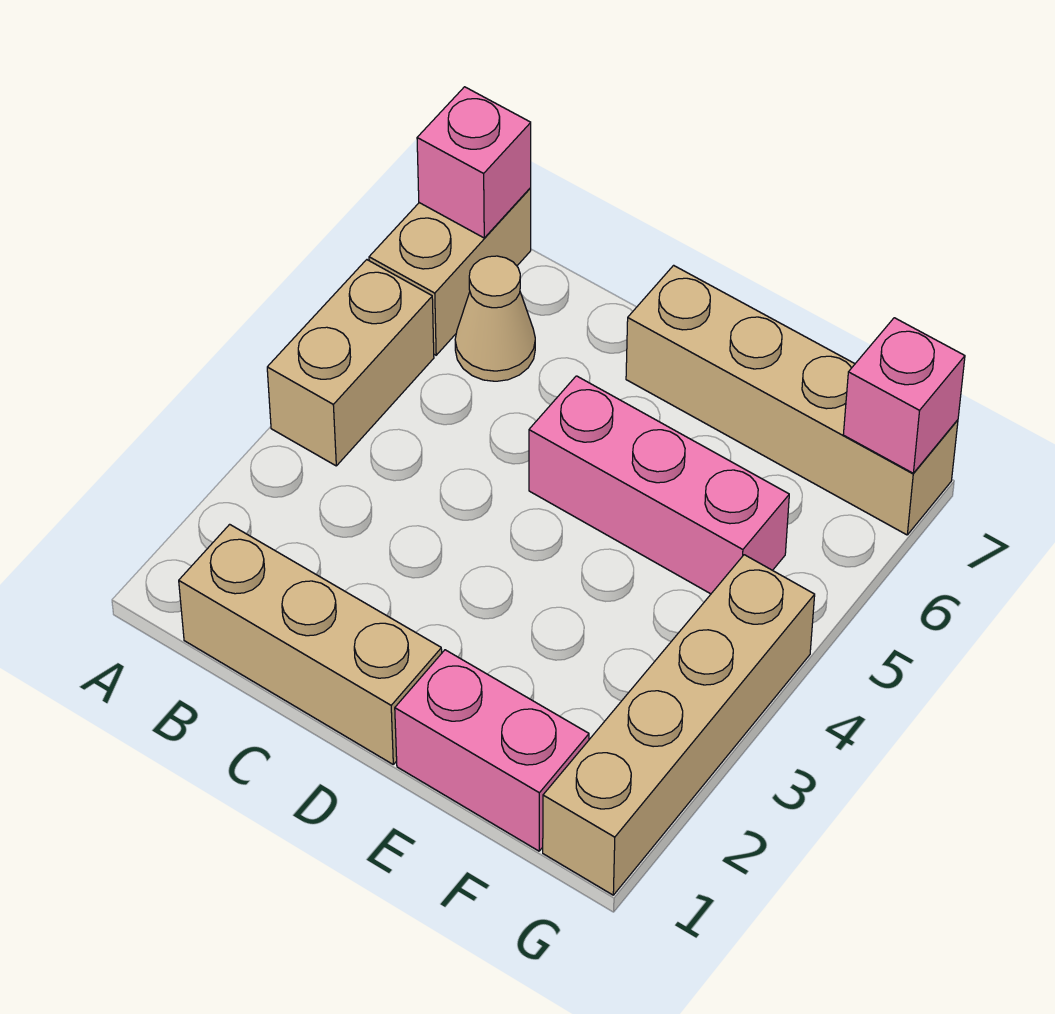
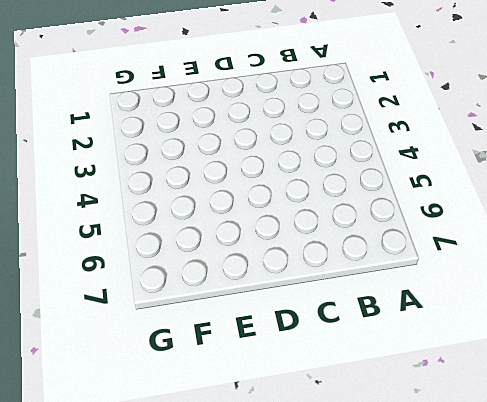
none -> tan 1x2 brick [267,260,434,466]
none -> tan 1x2 brick [369,188,531,355]

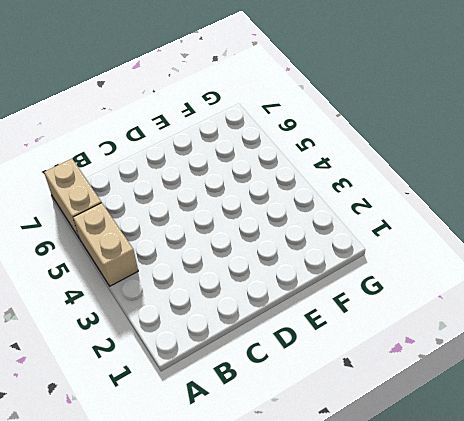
none -> tan 1x3 brick [179,524,442,764]
none -> tan 1x1 cone [455,256,535,381]

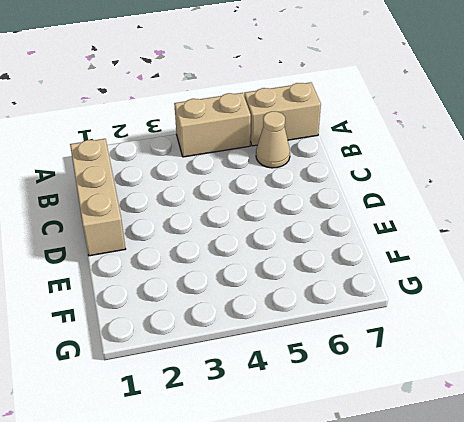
none -> pink 1x3 brick [529,376,789,594]
none -> tan 1x4 brick [626,265,958,535]

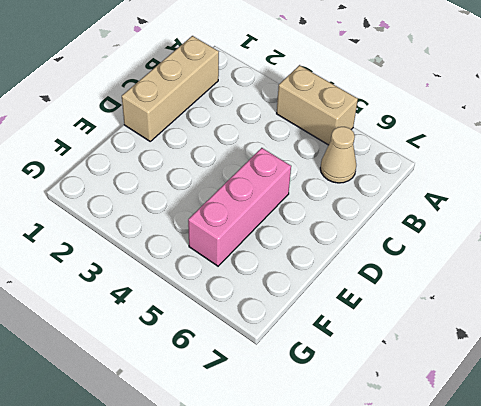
none -> tan 1x2 brick [369,188,531,355]
none -> tan 1x4 brick [626,265,958,535]

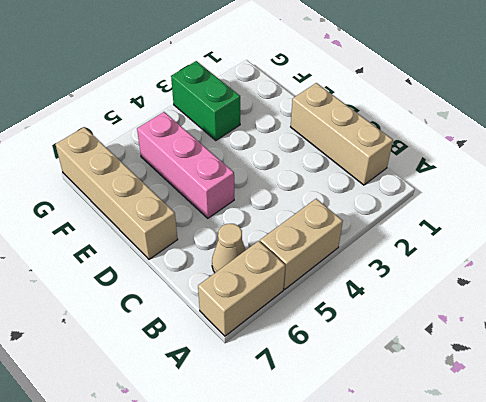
green 1x2 brick [171,61,240,140] -> tan 1x4 brick [543,555,815,895]
none -> pink 1x2 brick [395,650,589,851]
none -> pink 1x1 brick [417,87,531,238]

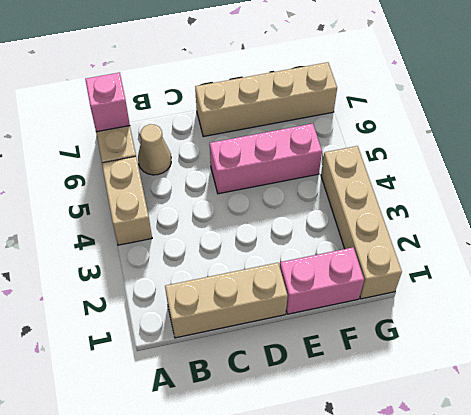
none -> pink 1x1 brick [843,318,965,473]

